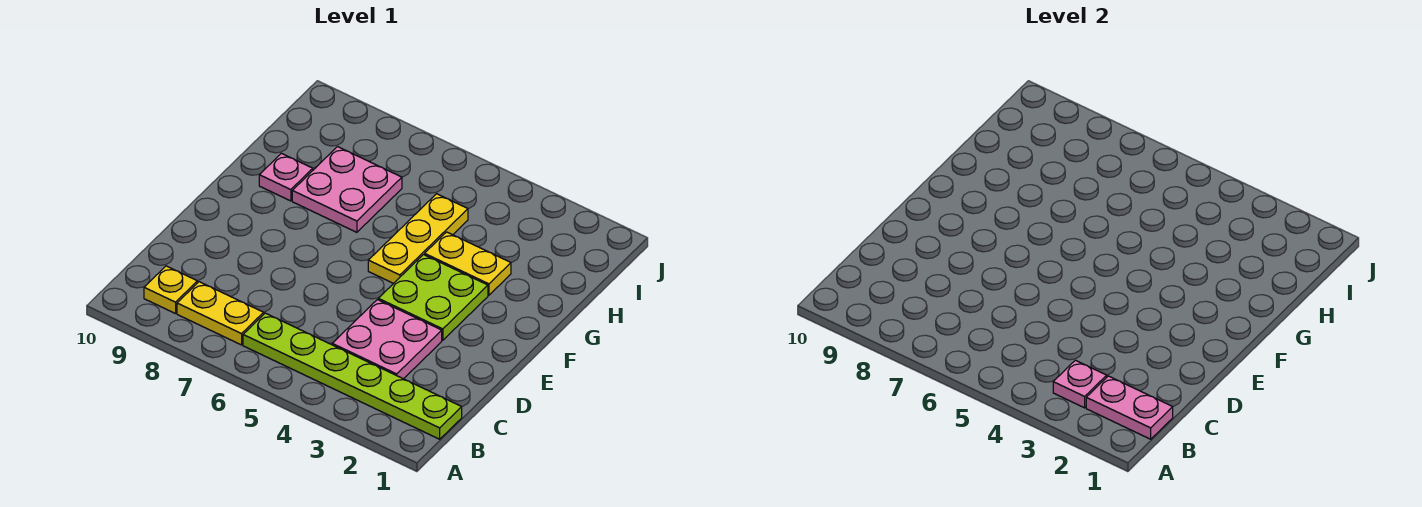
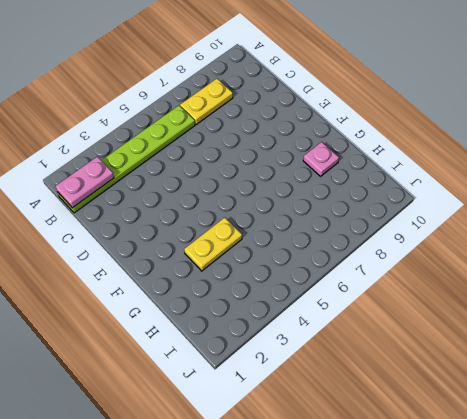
none -> yellow 1x1 plate [144,266,197,314]
none -> pink 2x2 plate [332,300,442,379]

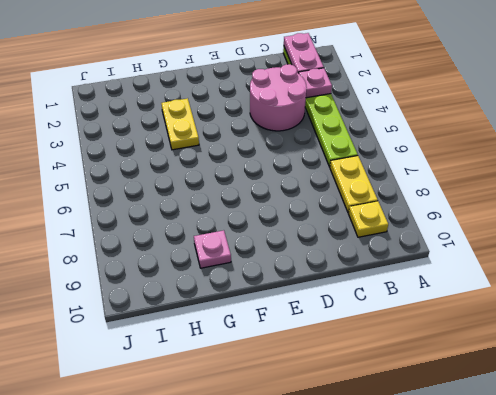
pink 2x2 round brick [250,64,307,131] -> pink 2x2 plate [332,300,442,379]
none -> lime 2x2 plate [378,255,488,340]
none -> yellow 1x3 plate [368,194,468,283]

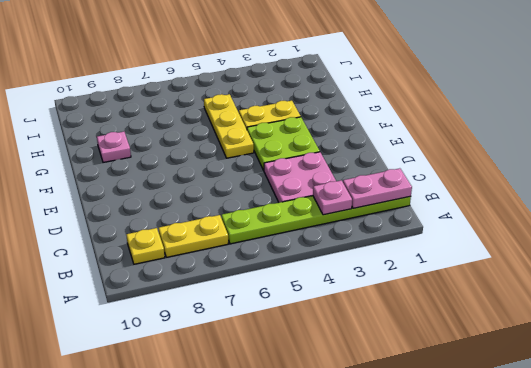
none -> pink 2x2 plate [292,147,402,232]

